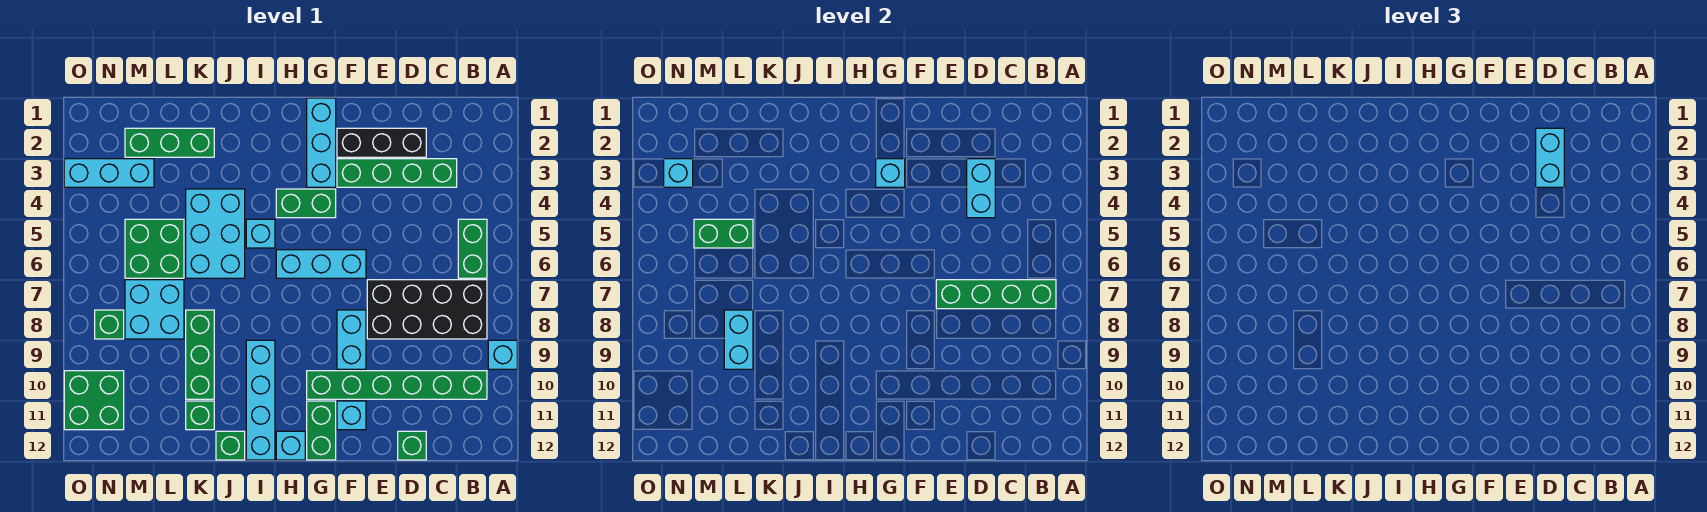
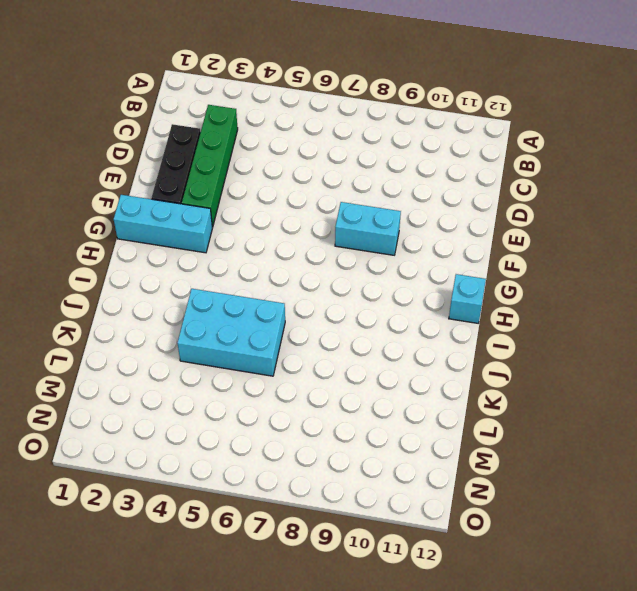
none -> cyan 1x1 brick [488,340,517,369]
none -> green 1x2 brick [458,219,487,278]
none -> black 2x4 brick [367,280,487,339]
none -> green 1x6 brick [307,371,487,399]

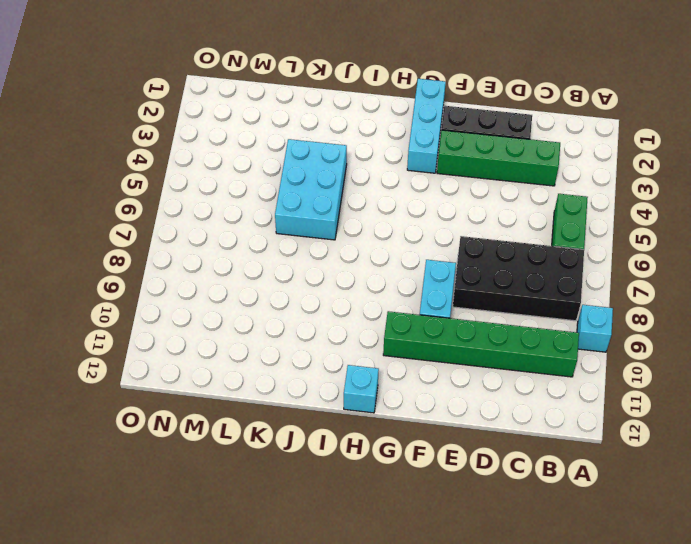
none -> green 1x1 brick [398,431,426,460]
none -> cyan 1x3 brick [276,250,366,278]
none -> cyan 1x1 brick [337,401,366,430]
none -> green 1x2 brick [276,189,336,218]

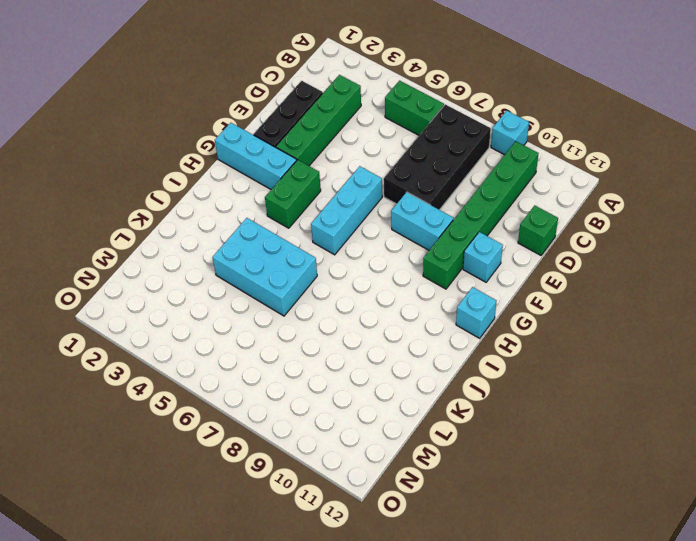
none -> green 1x2 brick [307,401,336,460]
none -> cyan 1x1 brick [246,219,275,248]
none -> cyan 1x4 brick [246,340,275,460]
none -> green 1x1 brick [216,431,245,460]

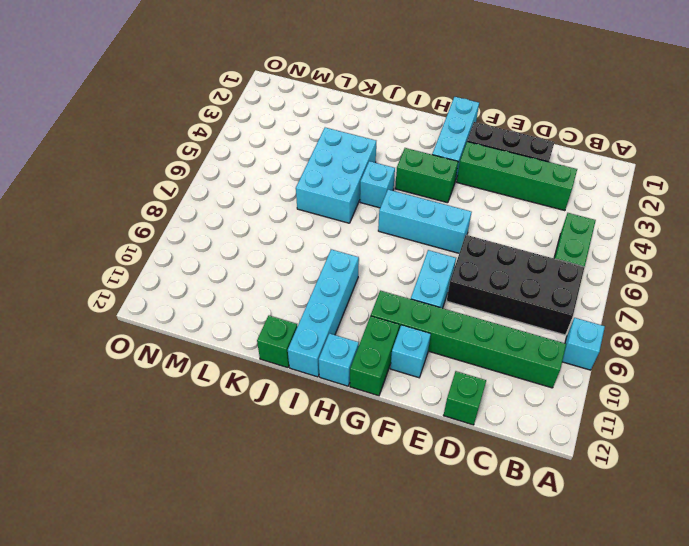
none -> green 1x3 brick [125,128,214,157]
none -> green 1x3 brick [186,310,214,399]
none -> green 1x1 brick [186,401,214,430]
none -> green 2x2 brick [125,219,184,278]

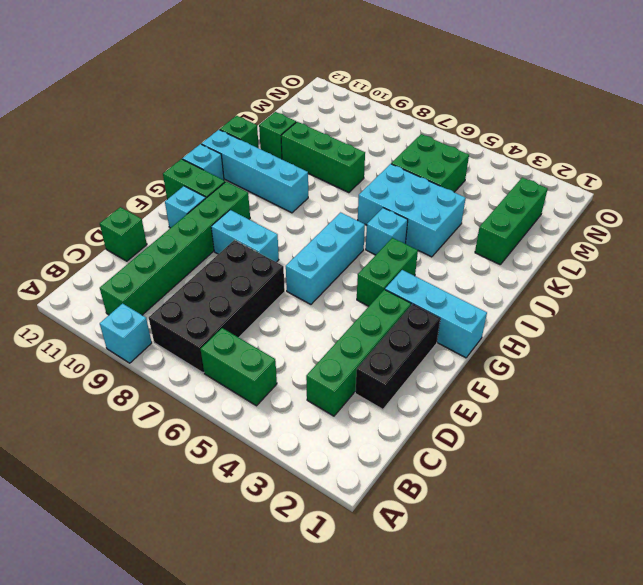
none -> cyan 2x2 brick [125,280,184,339]
none -> cyan 1x3 brick [64,159,154,187]
none -> green 1x1 brick [95,310,124,339]
none -> green 2x2 brick [64,371,124,430]

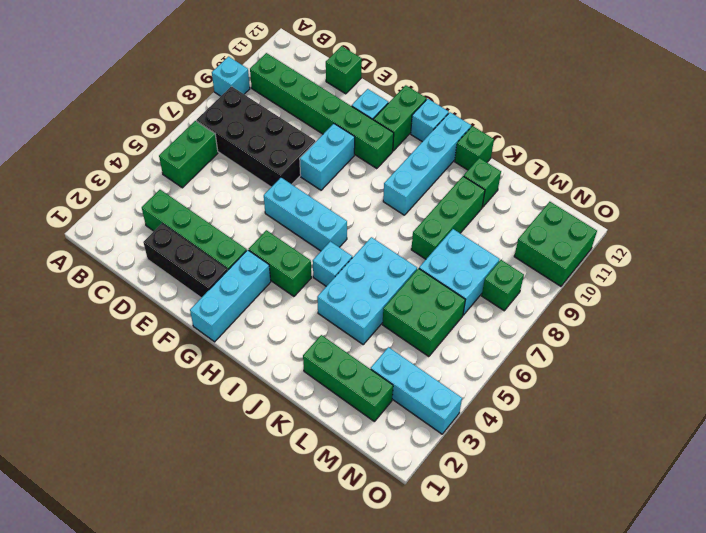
none -> green 1x4 brick [936,280,1056,309]
none -> cyan 1x2 brick [967,159,995,218]
none -> cyan 1x1 brick [876,159,905,187]
none -> green 1x2 brick [694,219,753,248]

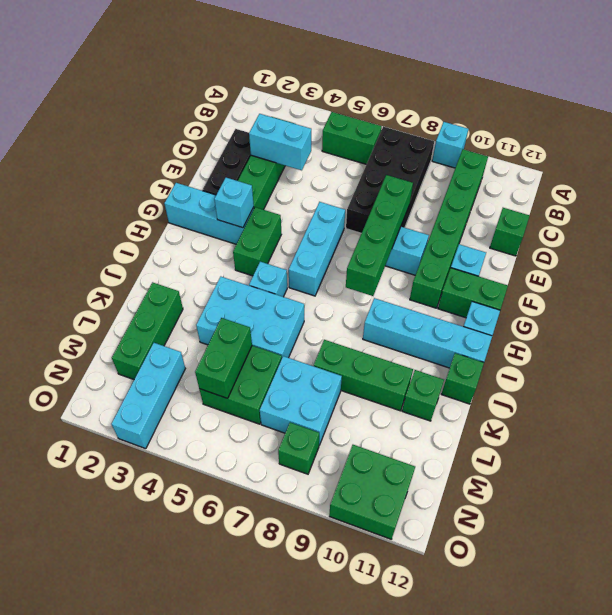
green 1x4 brick [346,175,413,296] -> green 1x4 brick moved to [936,280,1056,309]
none -> cyan 1x2 brick [724,310,753,369]
none -> cyan 1x1 brick [664,159,693,187]
none -> cyan 1x2 brick [1536,128,1564,187]

